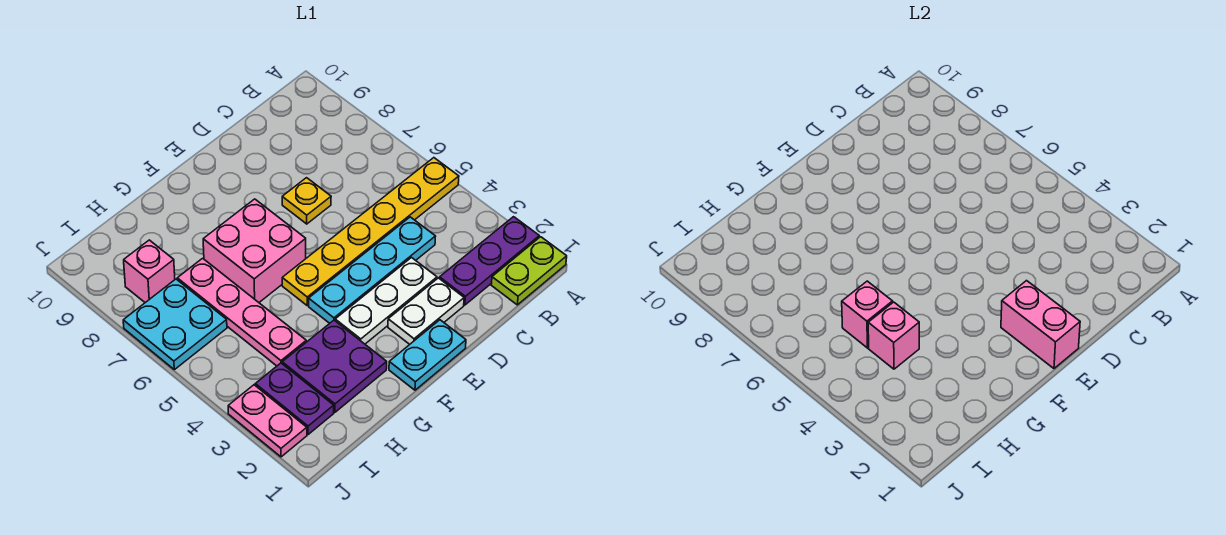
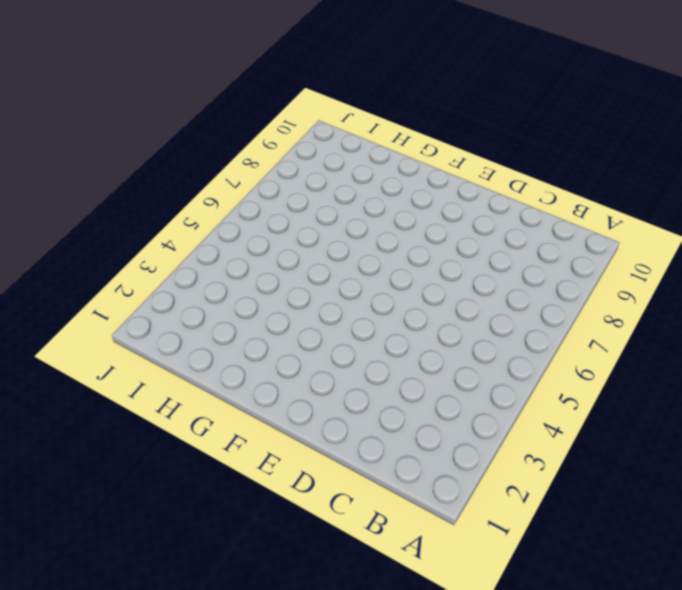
none -> lime 1x2 plate [491,237,567,305]
none -> purple 1x3 plate [440,217,539,305]
none -> yellow 1x6 plate [282,158,459,306]

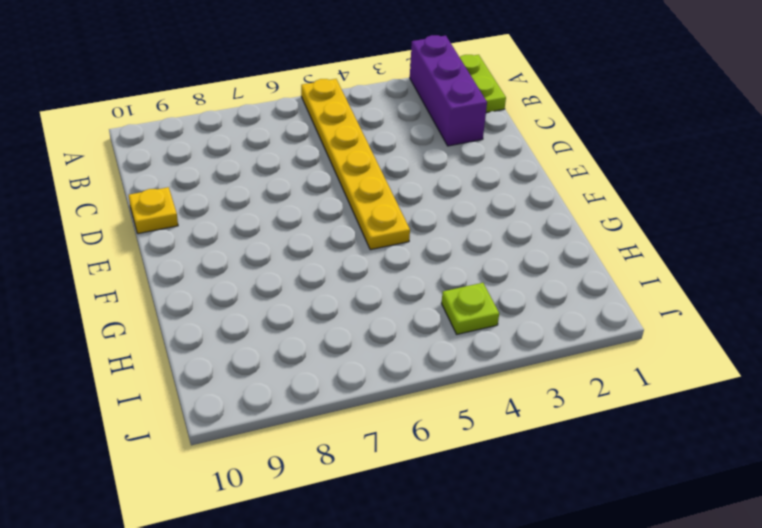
purple 1x3 brick [410,35,487,146] -> purple 1x3 plate [440,217,539,305]
yellow 1x1 plate [129,187,178,234] -> yellow 1x1 plate moved to [282,178,331,224]
lime 1x1 plate [441,283,499,334] -> none
none -> cyan 1x4 plate [309,217,436,323]
none -> white 1x2 plate [388,278,464,344]
none -> white 1x3 plate [335,258,437,344]

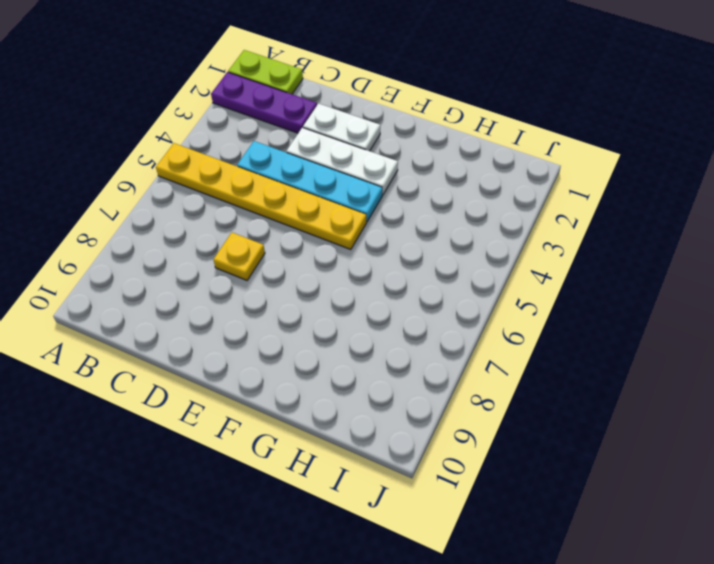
none -> cyan 1x2 plate [389,320,466,390]
none -> pink 2x2 brick [203,199,306,302]
none -> purple 2x2 plate [282,320,387,412]

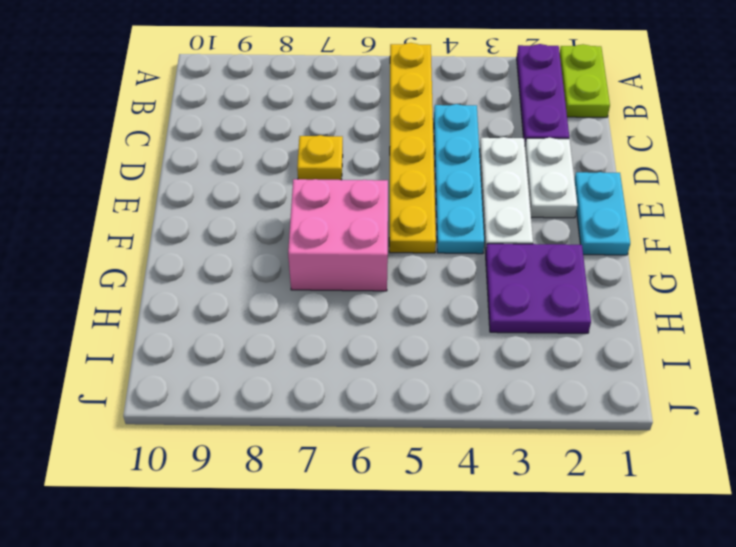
none -> pink 1x4 plate [177,258,306,366]
none -> purple 1x2 plate [255,363,334,435]
none -> cyan 2x2 plate [123,279,227,370]

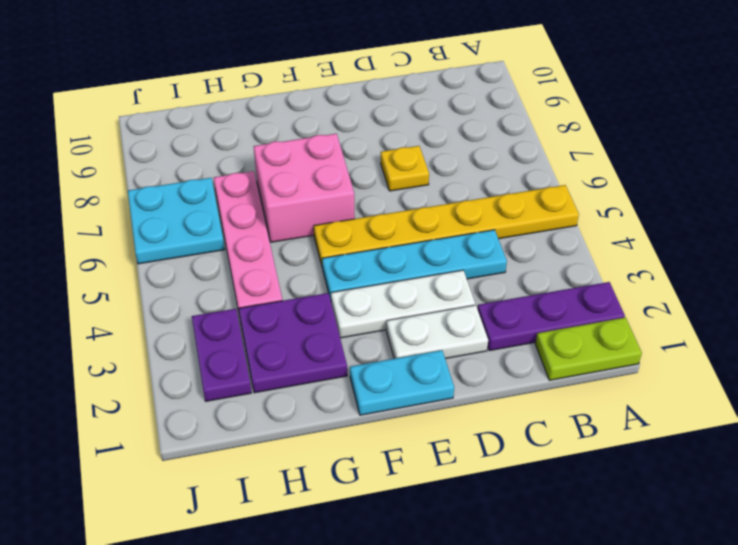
none -> pink 1x1 brick [124,240,175,303]
none -> pink 1x2 plate [228,385,307,457]
none -> pink 1x2 brick [1001,281,1080,368]

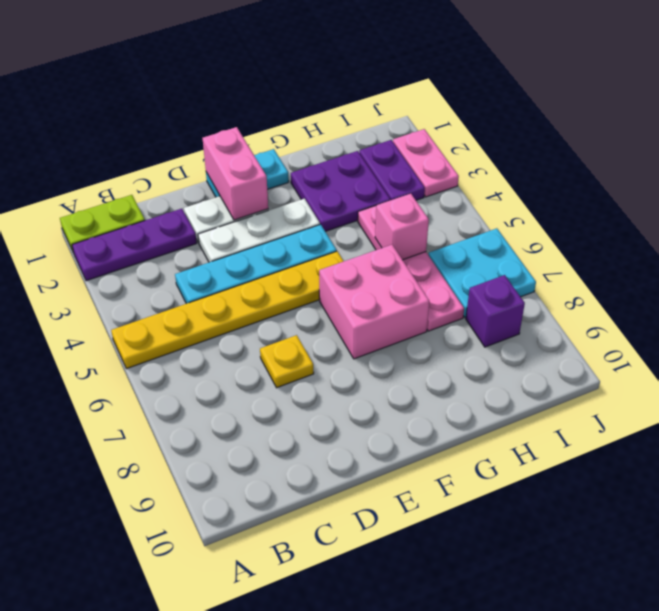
purple 1x1 brick [466,275,525,347] -> pink 1x1 brick [124,240,175,303]
none -> pink 1x1 brick [868,302,919,369]

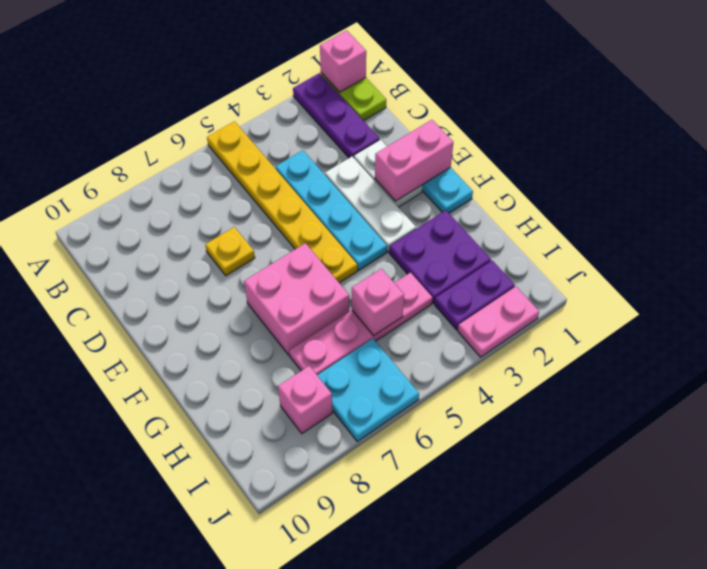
pink 1x1 brick [320,30,366,92] -> pink 1x1 brick moved to [868,302,919,369]

